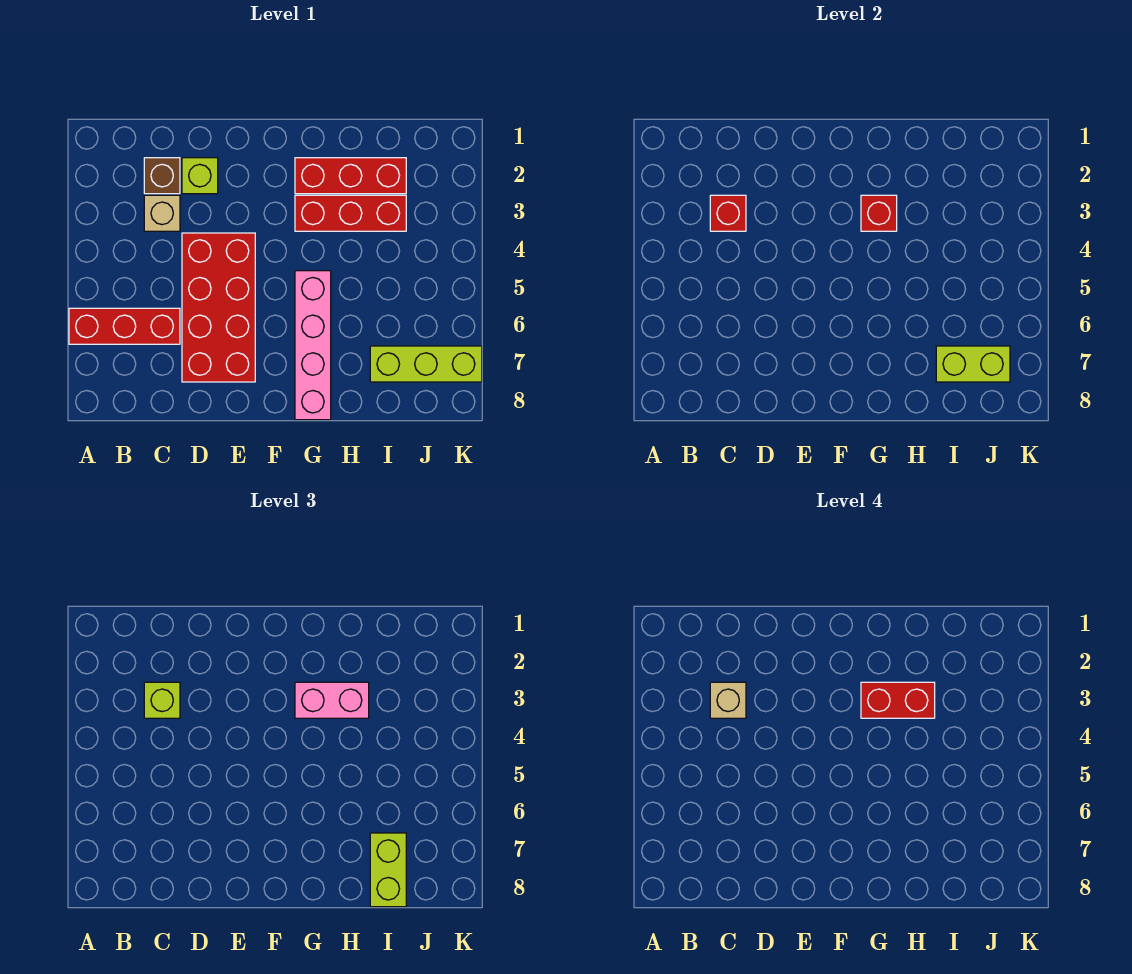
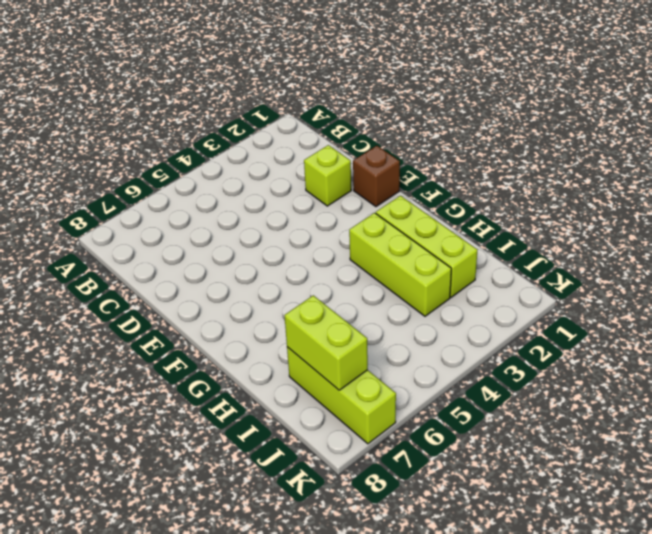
brown 1x1 brick [353,146,400,207] -> brown 1x1 brick moved to [144,158,180,194]
lime 1x3 brick [376,196,477,297] -> red 1x3 brick [295,158,406,194]
lime 1x3 brick [349,213,451,316] -> red 1x3 brick [295,195,406,231]
none -> red 1x3 brick [69,308,180,344]
none -> tan 1x1 brick [144,195,180,231]
none -> red 2x4 brick [182,233,255,382]

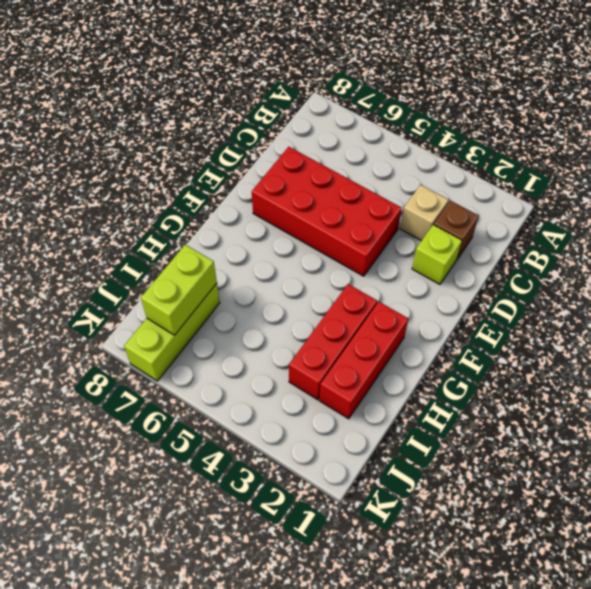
none -> red 1x3 brick [69,308,180,344]
none -> pink 1x4 brick [295,271,331,420]
none -> red 1x1 brick [710,195,746,231]

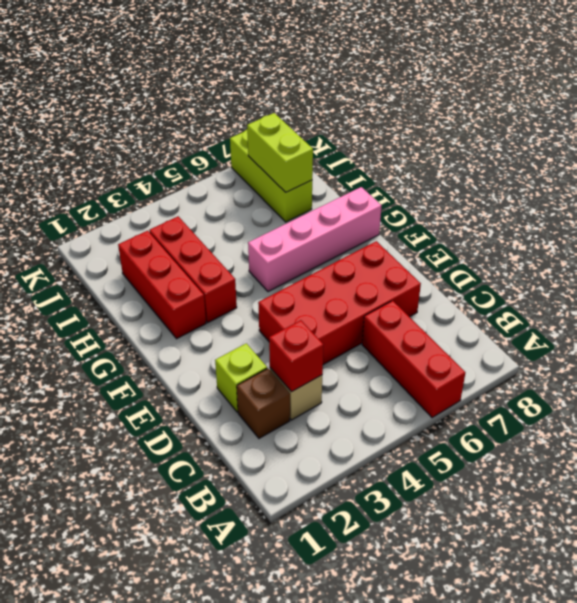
none -> red 1x1 brick [861,195,897,231]
none -> lime 1x1 brick [144,682,180,718]
none -> pink 1x2 brick [295,682,369,718]

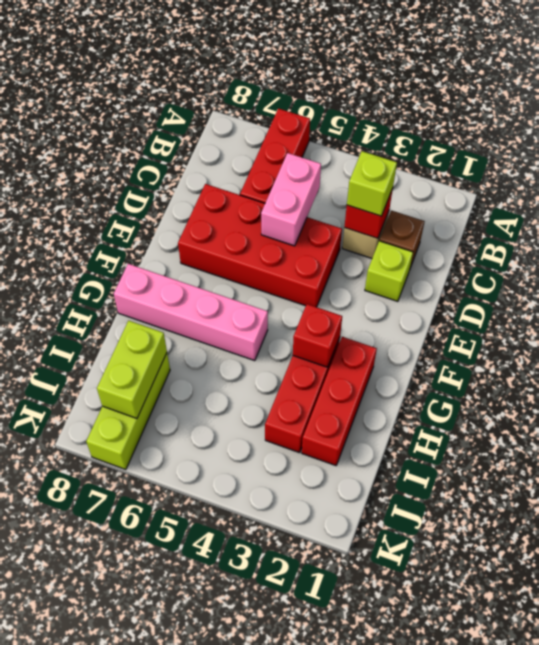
pink 1x2 brick [261,153,321,246] -> pink 1x2 brick moved to [295,682,369,718]
none -> lime 1x2 brick [370,833,406,907]
none -> tan 1x1 brick [710,682,746,718]
none -> red 1x2 brick [861,682,935,718]

